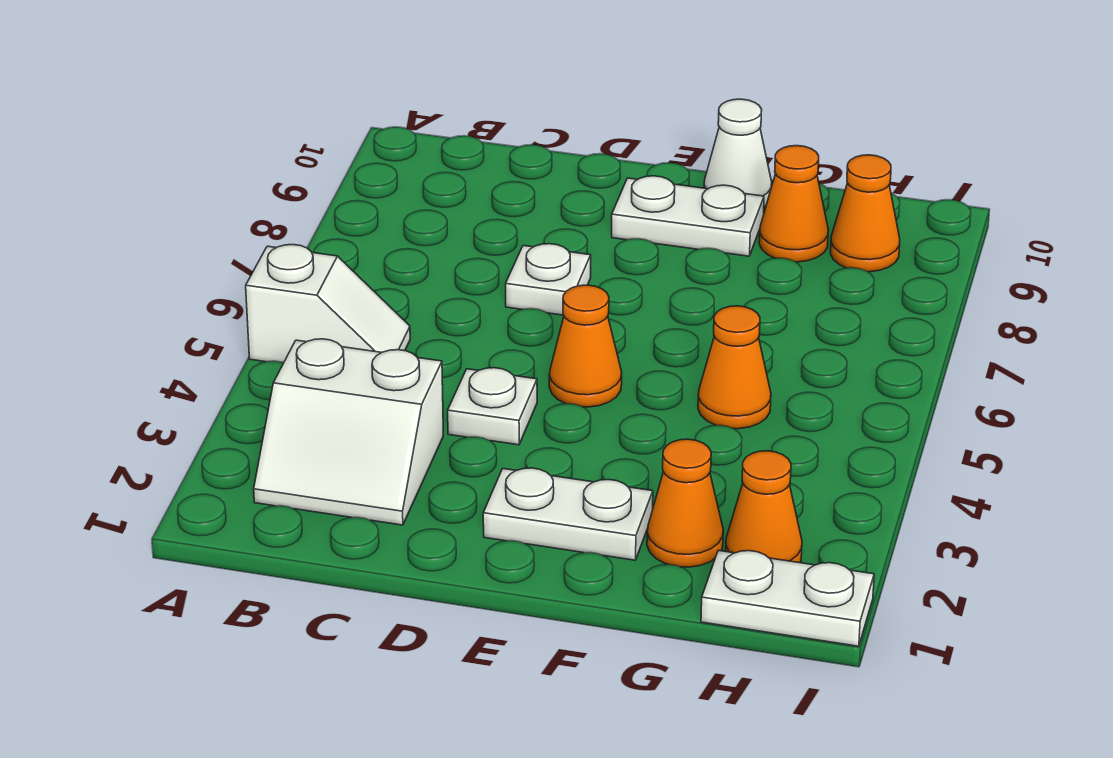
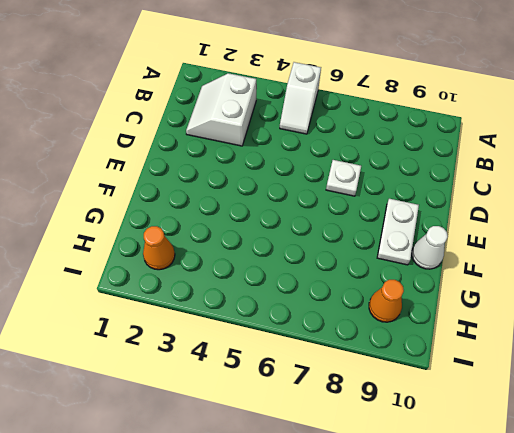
none -> white 1x1 plate [448,368,537,445]
none -> white 1x2 plate [483,468,653,560]
none -> orange 1x1 cone [549,285,622,407]

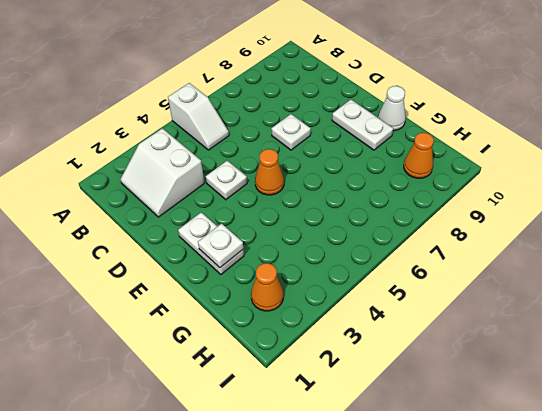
white 1x1 plate [198,224,243,268] -> none
none -> orange 1x1 cone [647,439,723,567]
none -> orange 1x1 cone [698,306,771,429]
none -> orange 1x1 cone [759,146,828,262]

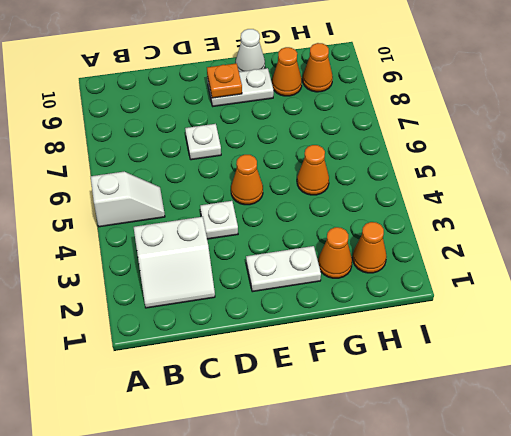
orange 1x1 plate [207,63,242,98] -> none
none -> white 1x2 plate [701,550,874,646]

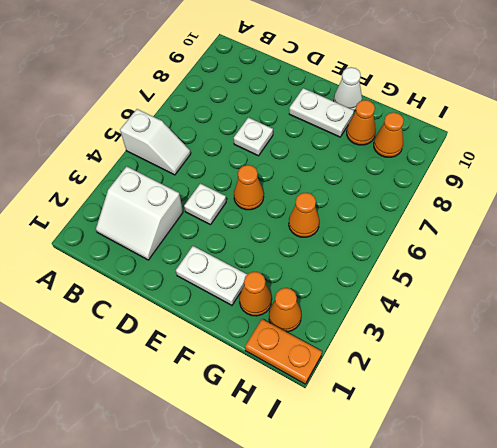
orange 1x2 plate [245,319,322,384] -> white 1x2 plate [701,550,874,646]

